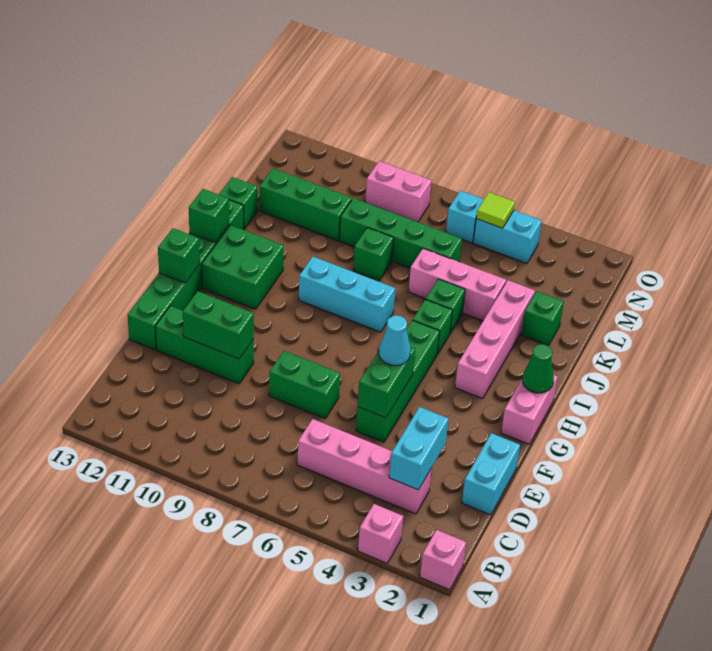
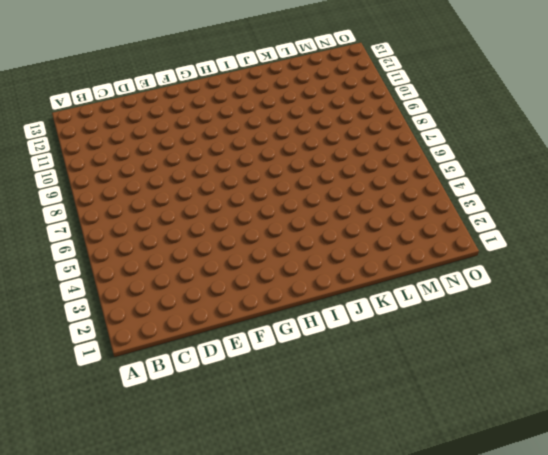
none -> pink 1x1 brick [420,530,466,590]
none -> pink 1x1 brick [358,504,403,563]
none -> pink 1x4 brick [297,419,432,514]
none -> cyan 1x2 brick [462,433,520,515]

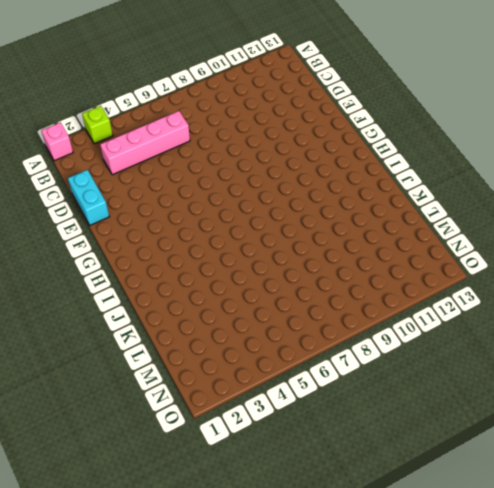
lime 1x1 brick [82,106,113,144] -> pink 1x1 brick [358,504,403,563]
none -> green 1x4 brick [356,320,440,442]
none -> green 1x2 brick [269,351,340,418]
none -> green 1x3 brick [155,306,254,384]
none -> green 1x6 brick [128,200,244,350]

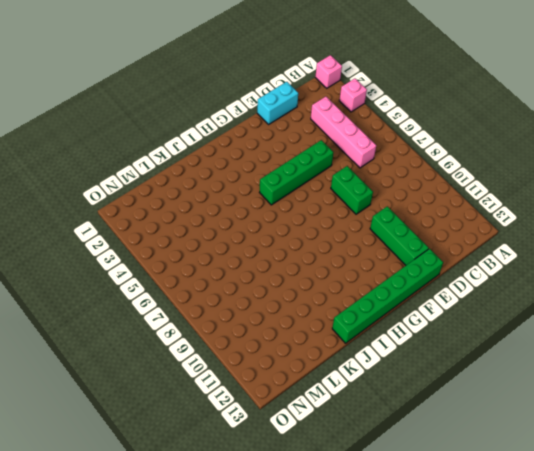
none -> pink 1x2 brick [501,375,558,444]
none -> pink 1x4 brick [455,280,535,399]
none -> green 2x2 brick [202,225,284,309]
none -> green 1x1 brick [413,299,453,354]

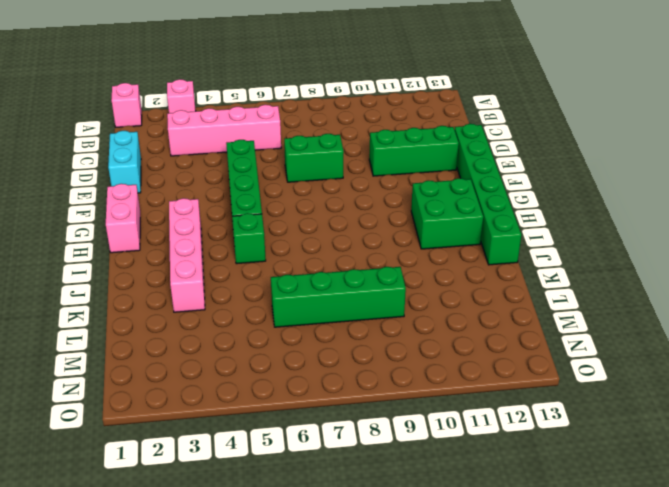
none -> cyan 1x3 brick [299,257,395,332]
none -> green 1x1 brick [426,279,465,333]
none -> green 1x1 brick [521,291,564,345]
none -> pink 1x3 brick [408,249,506,321]

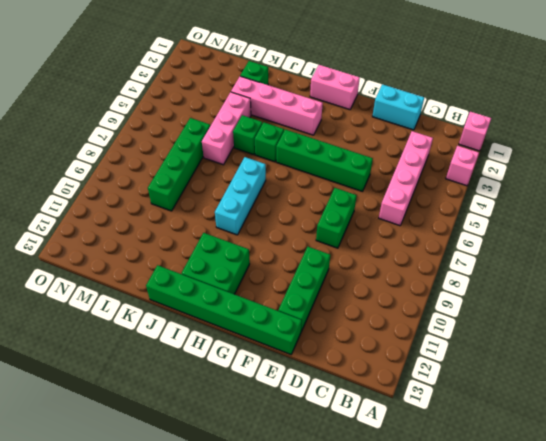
none -> green 1x1 brick [353,228,394,281]
none -> green 1x1 brick [219,177,258,229]
none -> green 1x3 brick [259,169,352,241]
none -> cyan 1x2 brick [473,210,542,263]

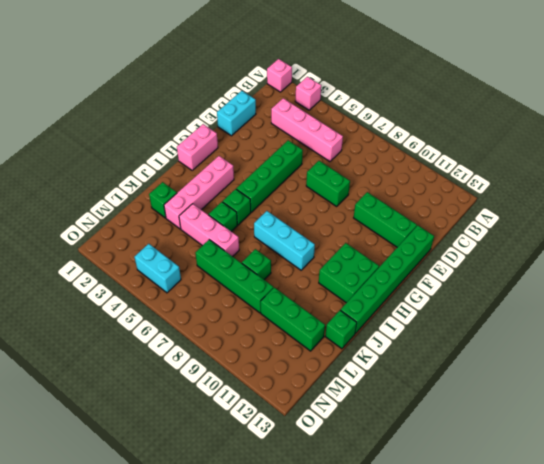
none -> cyan 1x1 brick [446,191,484,243]
none -> pink 1x2 brick [365,161,431,222]
none -> cyan 1x2 brick [389,407,449,490]
none -> green 1x2 brick [358,347,415,418]

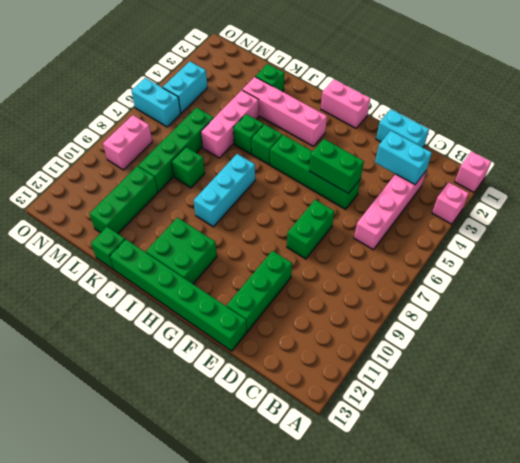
cyan 1x2 brick [132,78,181,127] -> cyan 1x1 brick [446,191,484,243]
none -> green 1x2 brick [183,291,254,359]
none -> green 1x1 brick [158,228,200,283]
none -> green 1x1 cone [522,344,554,393]
none -> green 1x1 brick [189,189,229,243]

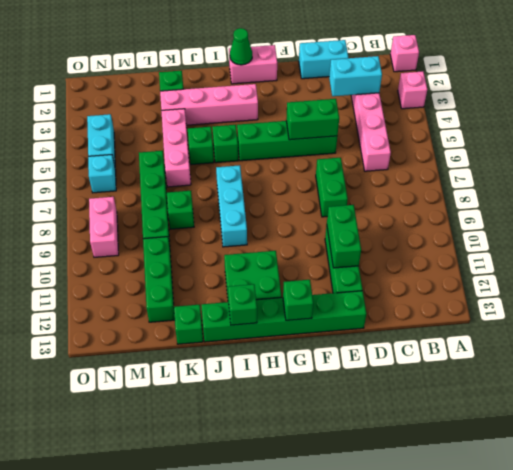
none -> lime 1x1 tile [476,192,515,228]
none -> cyan 1x1 cone [379,315,411,365]

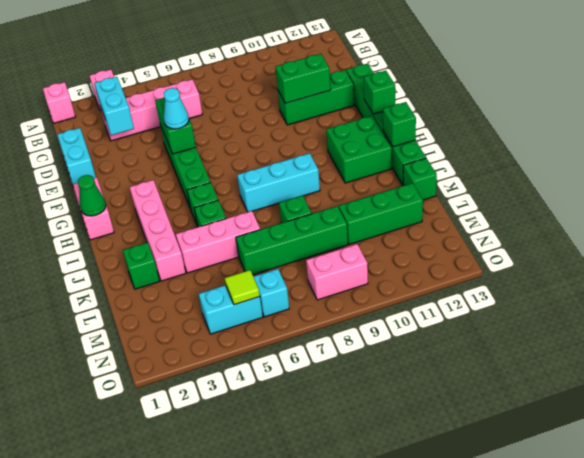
none -> green 1x2 brick [269,351,340,418]

